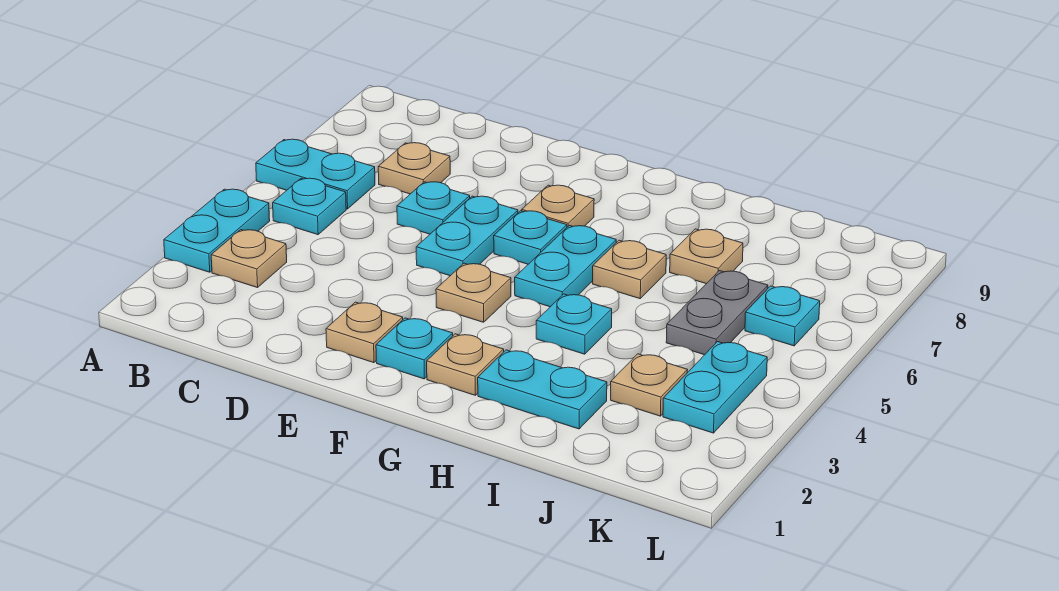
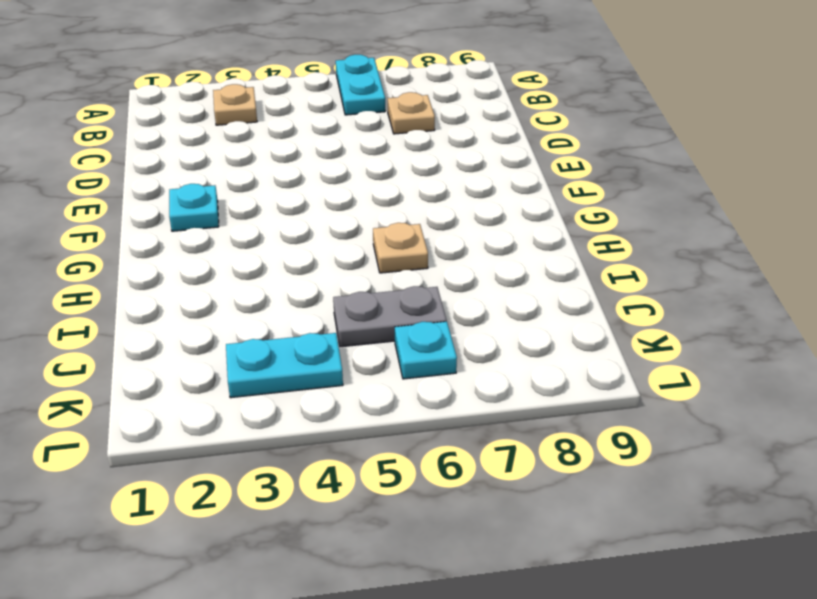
none -> cyan 1x2 plate [164,189,270,272]
none -> cyan 1x1 plate [273,178,346,235]
none -> cyan 1x1 plate [397,182,470,234]

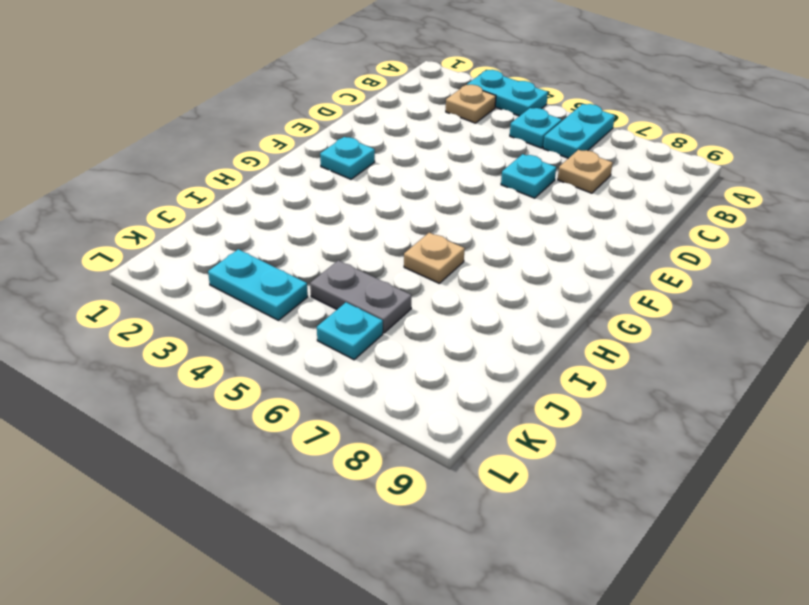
none -> tan 1x1 plate [326,302,403,363]
none -> cyan 1x2 plate [416,196,518,276]
none -> tan 1x1 plate [436,263,511,322]

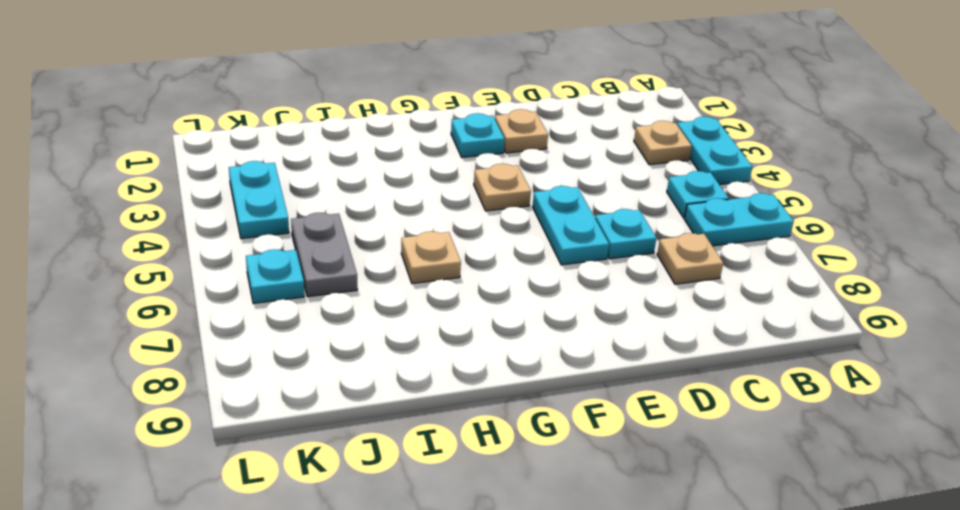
none -> cyan 1x1 plate [494,211,567,264]
none -> tan 1x1 plate [522,185,594,227]
none -> tan 1x1 plate [427,334,504,395]

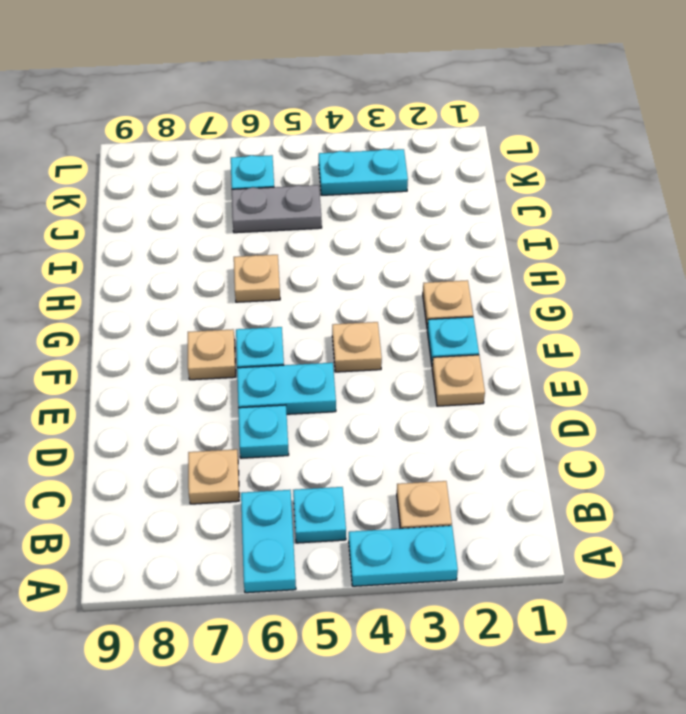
none -> cyan 1x2 plate [515,226,616,307]
none -> cyan 1x2 plate [478,350,607,429]
none -> cyan 1x1 plate [536,294,612,354]

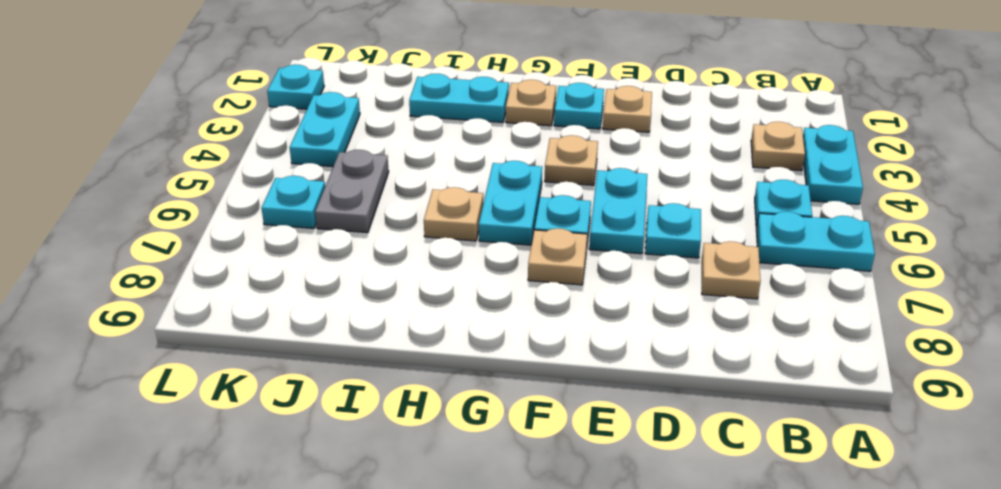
cyan 1x1 plate [267,65,324,109] -> cyan 1x1 plate moved to [536,294,612,354]
none -> tan 1x1 plate [670,229,743,284]
none -> tan 1x1 plate [611,354,687,416]

